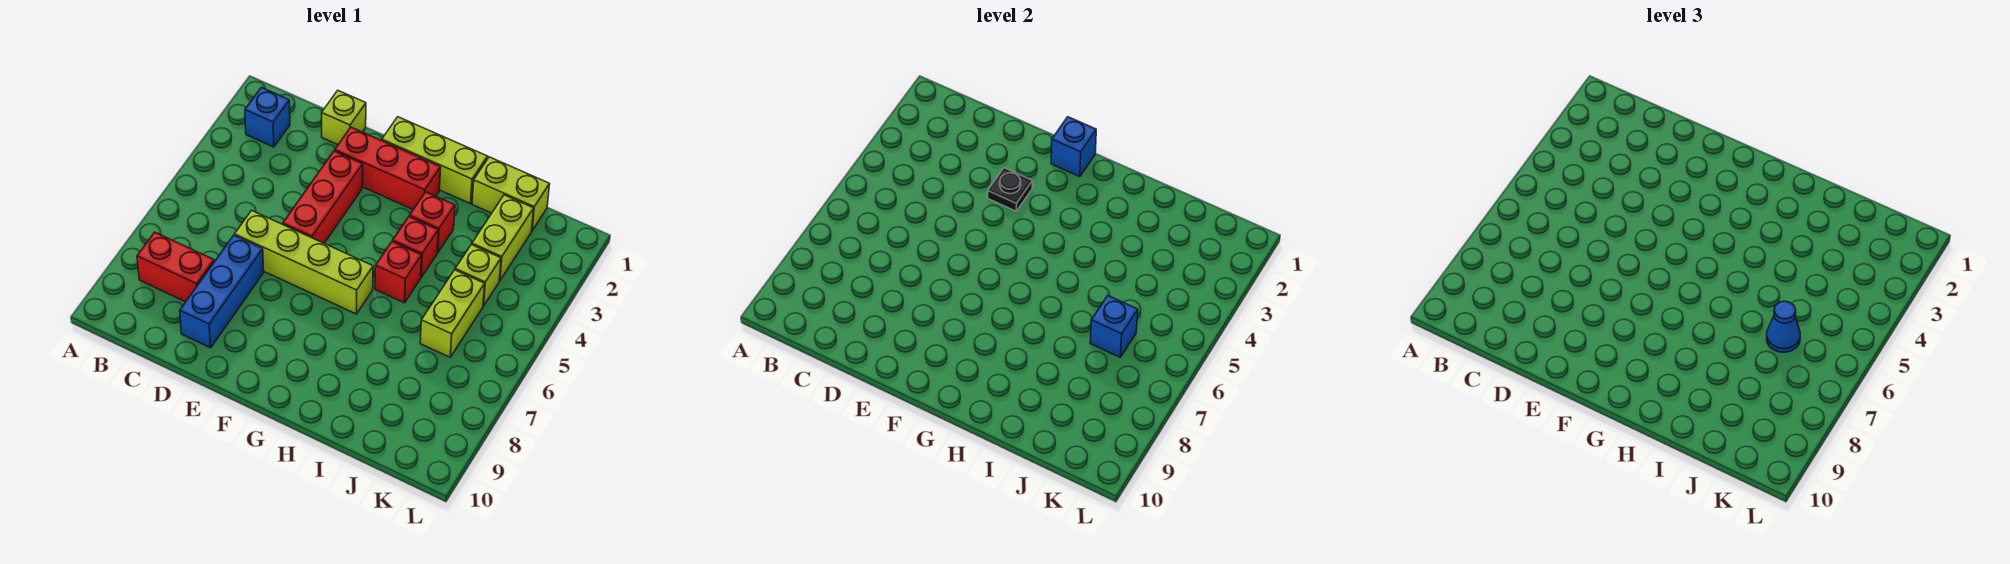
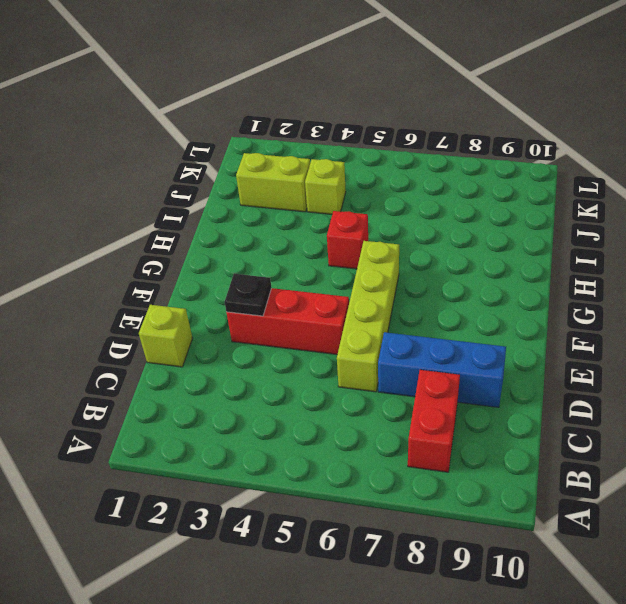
none -> blue 1x1 brick [245,87,290,147]
none -> red 1x3 brick [335,127,441,209]
none -> lime 1x3 brick [382,117,488,204]

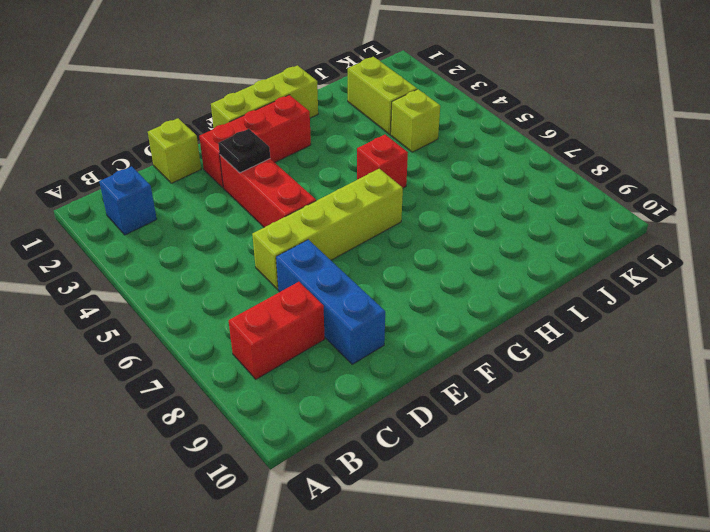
none -> red 1x1 brick [410,192,455,253]
none -> red 1x1 brick [393,217,438,277]
none -> lime 1x2 brick [472,157,550,231]

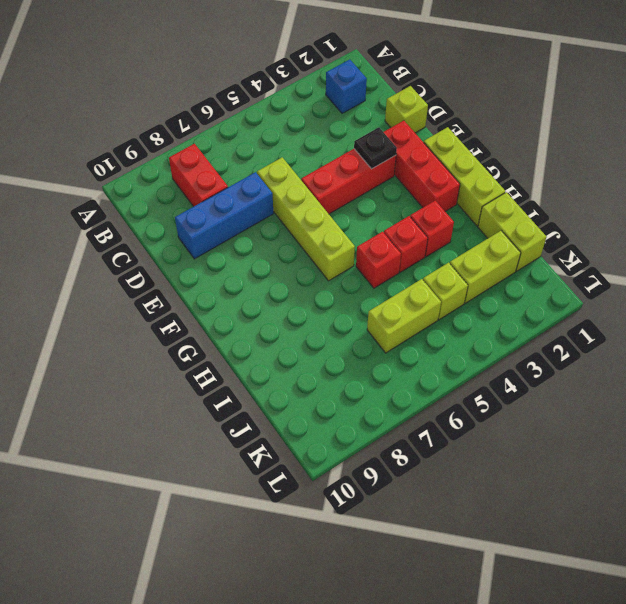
none -> blue 1x1 brick [1051,117,1096,177]
none -> blue 1x1 brick [1090,296,1138,357]
none -> blue 1x1 cone [1767,301,1800,352]

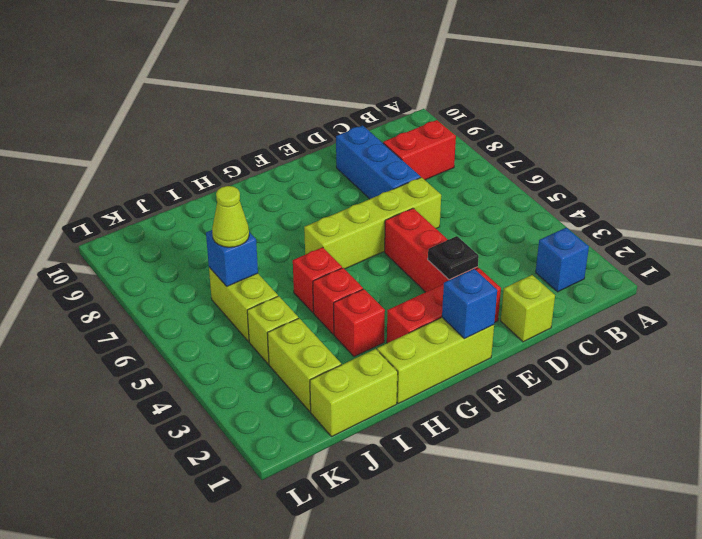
lime 1x1 cone [212,186,249,247] -> blue 1x1 cone [1767,301,1800,352]

